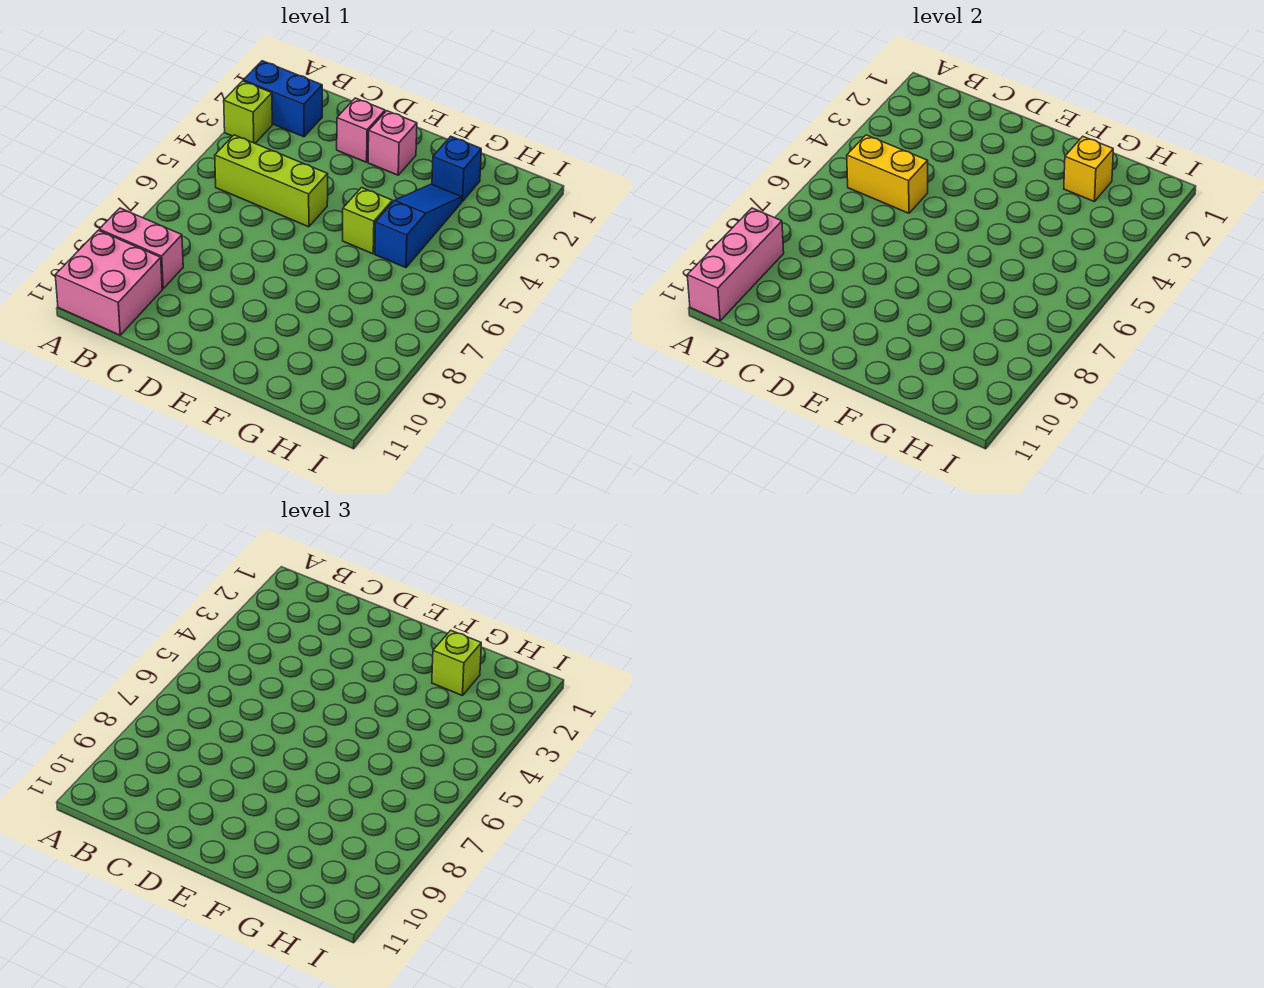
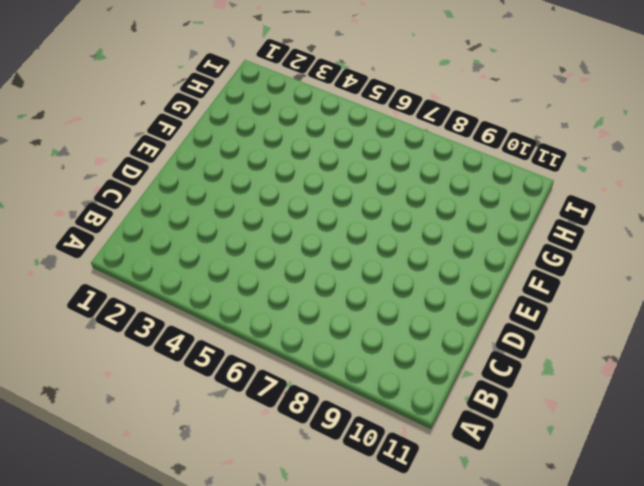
none -> blue 1x2 brick [243,61,322,137]
none -> lime 1x1 brick [224,81,272,143]
none -> pink 1x2 brick [99,208,183,289]

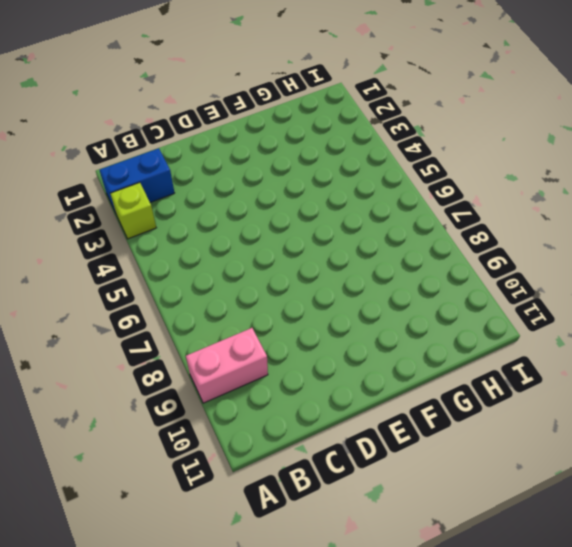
none -> pink 2x2 brick [55,230,162,335]
none -> lime 1x3 brick [215,135,328,227]
none -> pink 1x1 brick [337,98,385,162]

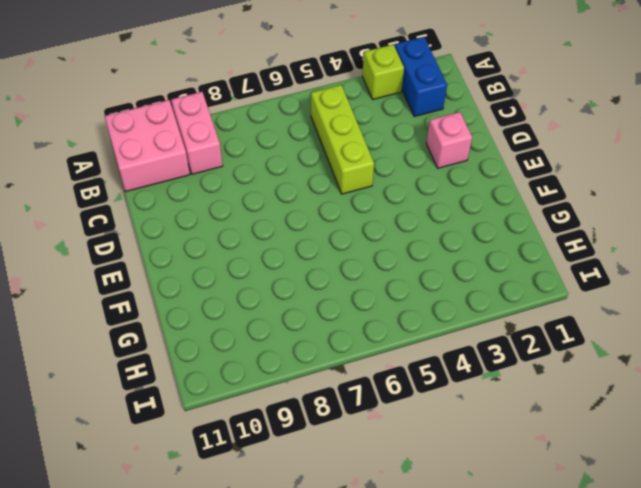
none -> pink 1x1 brick [368,111,417,175]
none -> lime 1x1 brick [343,188,392,254]
none -> blue 1x1 brick [432,136,481,202]

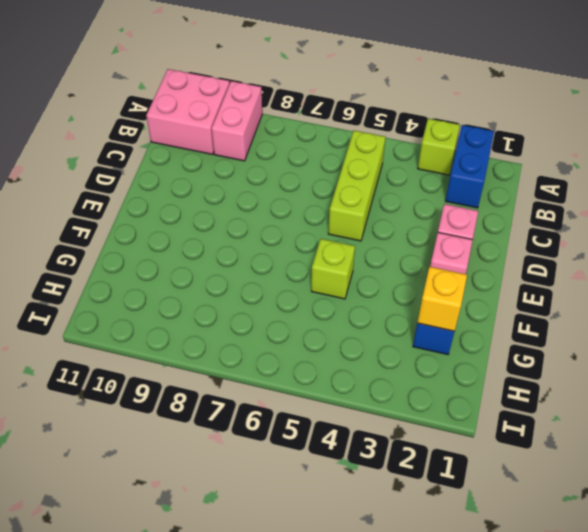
none -> blue 1x3 slope [375,184,462,268]
none -> pink 1x3 brick [687,208,784,321]
none -> yellow 1x2 brick [847,135,928,213]

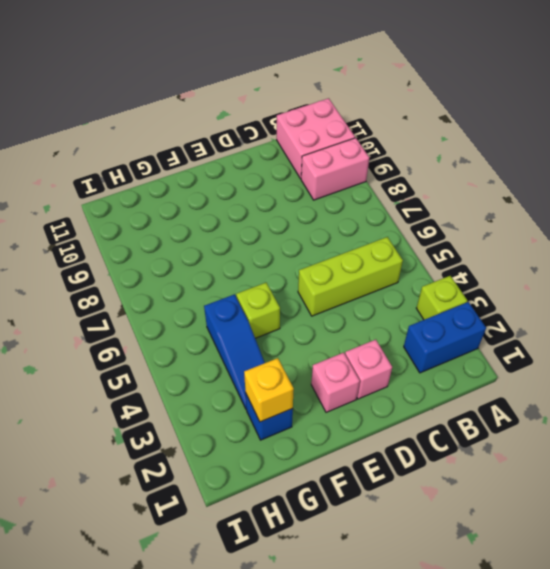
none -> pink 1x3 brick [687,208,784,321]
none -> yellow 1x2 brick [847,135,928,213]
none -> lime 1x1 brick [432,630,481,696]

